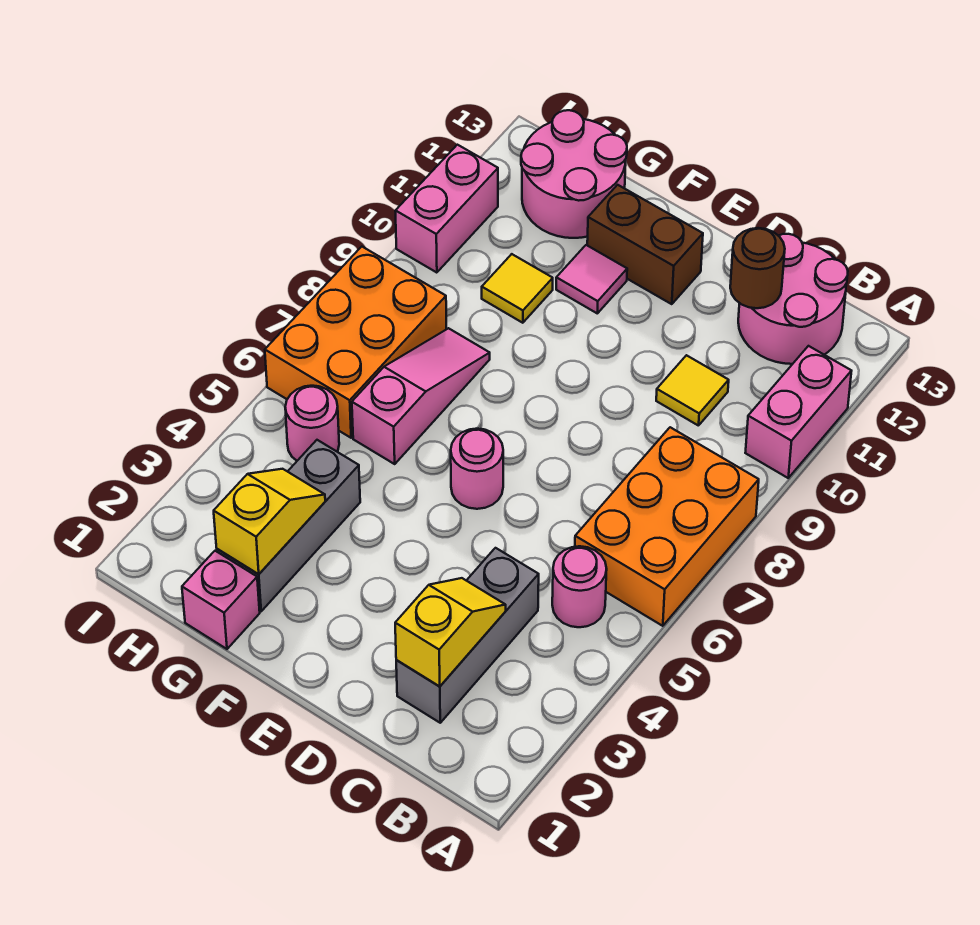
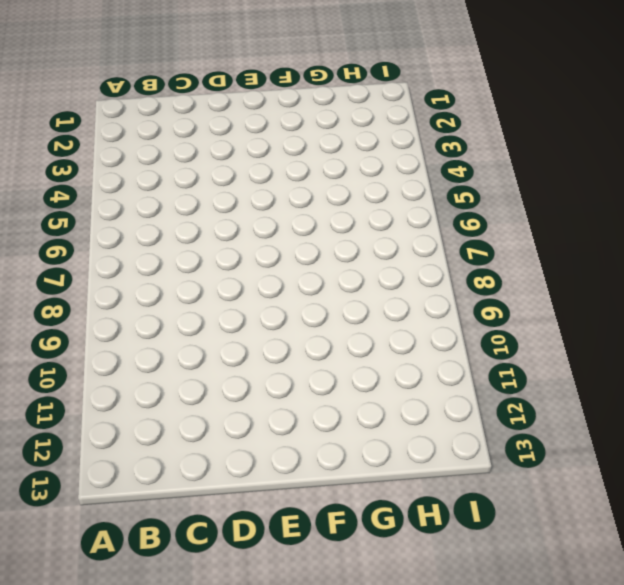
none -> orange 2x3 brick [575,427,759,626]
none -> pink 1x2 brick [745,346,851,478]
none -> pink 1x1 round brick [552,546,607,627]

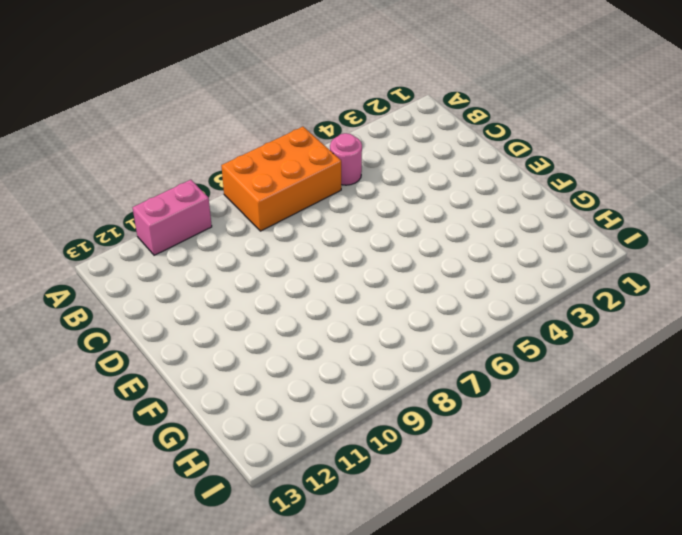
none -> pink 2x2 round brick [738,234,848,364]
none -> grey 1x3 brick [396,548,539,723]
none -> yellow 1x1 tile [656,355,729,426]

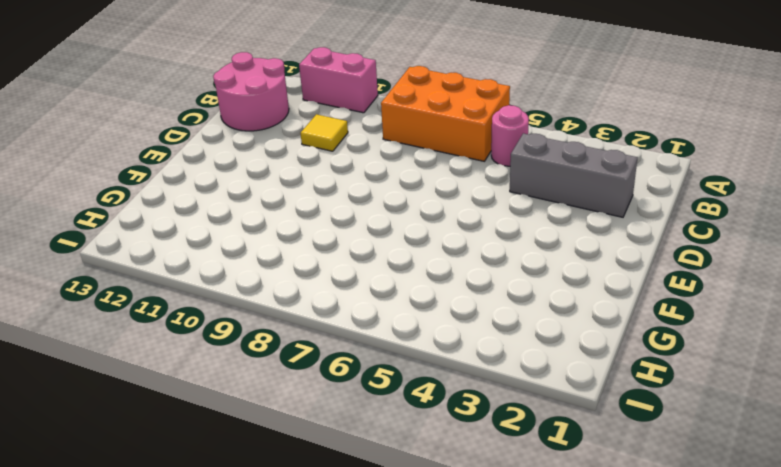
none -> pink 1x1 round brick [451,429,503,509]
none -> brown 1x2 brick [587,185,703,304]
none -> pink 1x1 tile [556,245,627,313]

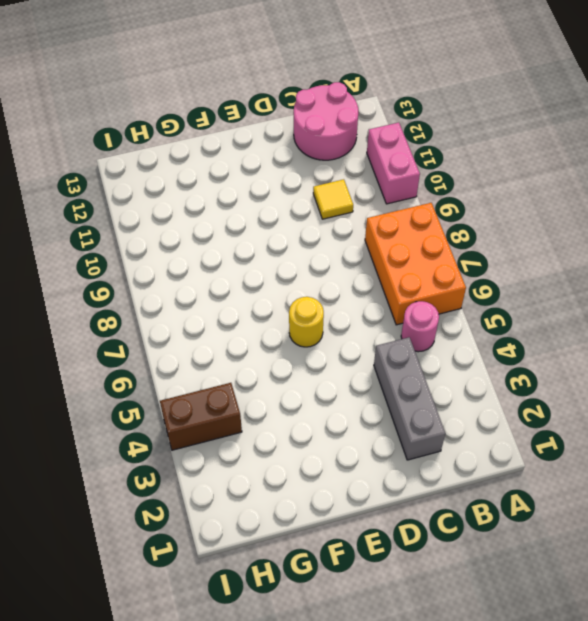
yellow 1x1 round brick [289,297,324,347] -> pink 1x1 round brick [451,429,503,509]
brown 1x2 brick [160,383,242,450] -> brown 1x2 brick moved to [587,185,703,304]
none -> pink 1x1 tile [556,245,627,313]
none -> pink 1x1 brick [182,551,260,649]
none -> grey 1x3 brick [217,440,360,611]

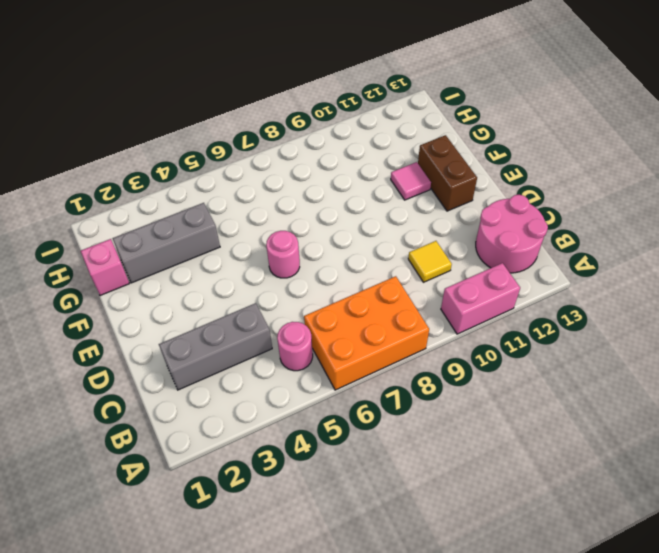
none -> pink 1x3 slope [352,328,490,464]
none -> yellow 1x1 tile [482,254,553,323]
none -> pink 2x2 round brick [521,110,627,238]

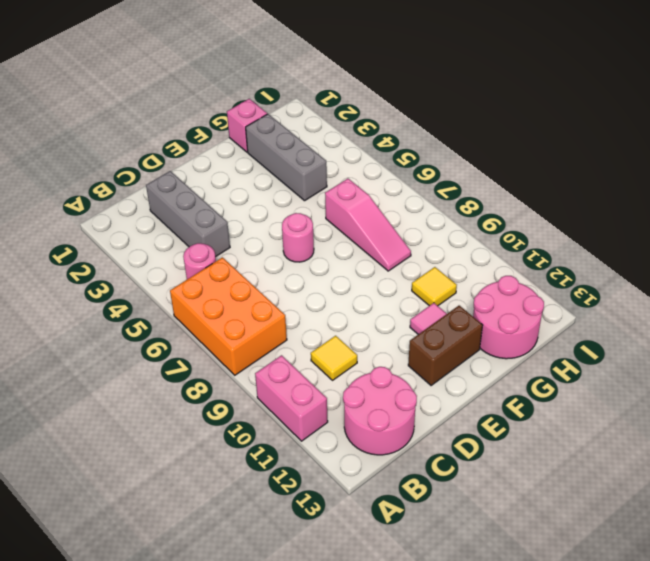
none -> pink 1x1 round brick [285,386,339,461]
none -> orange 2x3 brick [265,247,446,438]
none -> pink 1x2 brick [396,145,498,273]

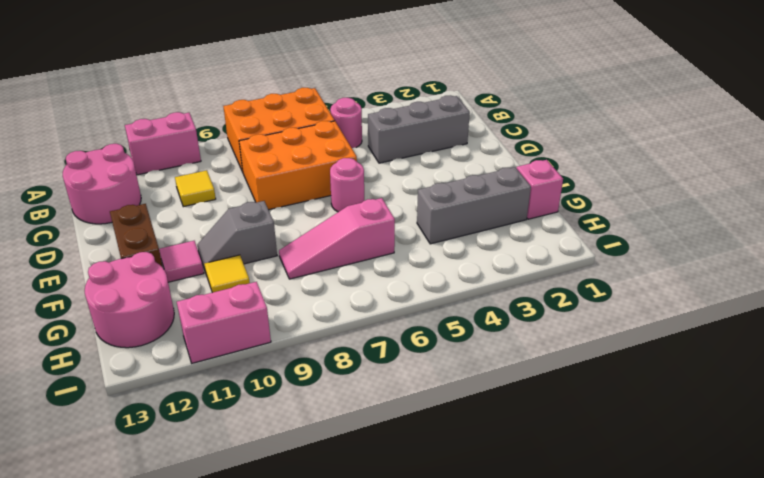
orange 2x3 brick [239,121,357,210] -> orange 2x3 brick moved to [265,247,446,438]
grey 1x2 slope [197,201,277,270] -> none
none -> pink 1x1 round brick [285,386,339,461]
none -> yellow 1x2 slope [395,578,506,686]
none -> brown 1x1 round brick [730,228,785,308]

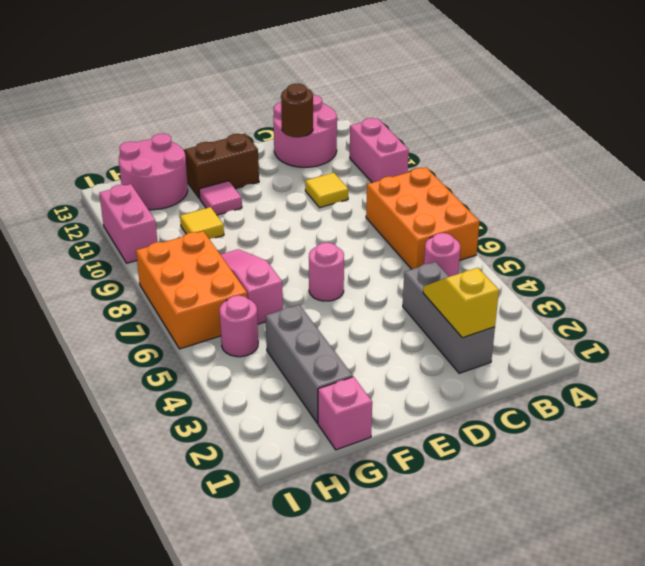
none -> yellow 1x2 slope [214,469,325,574]

